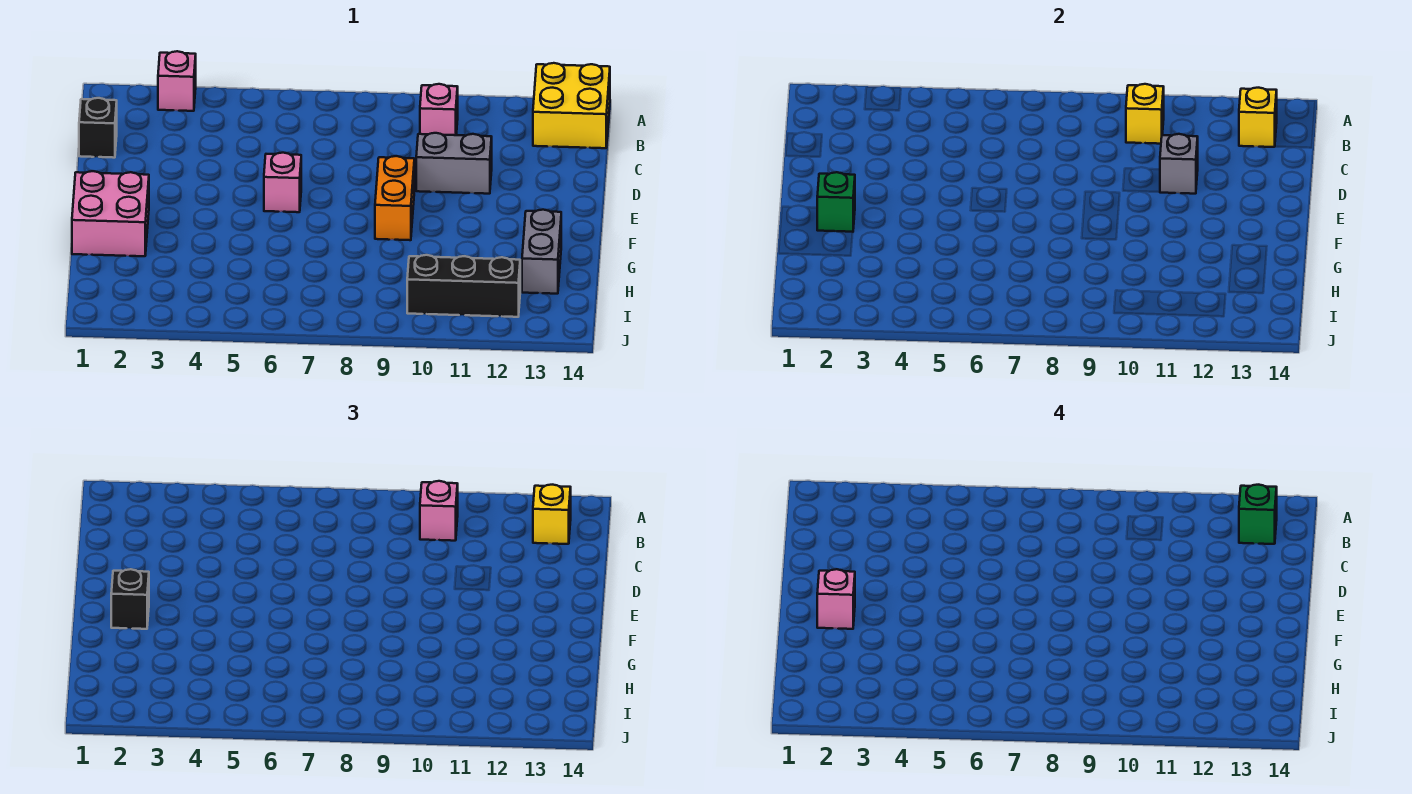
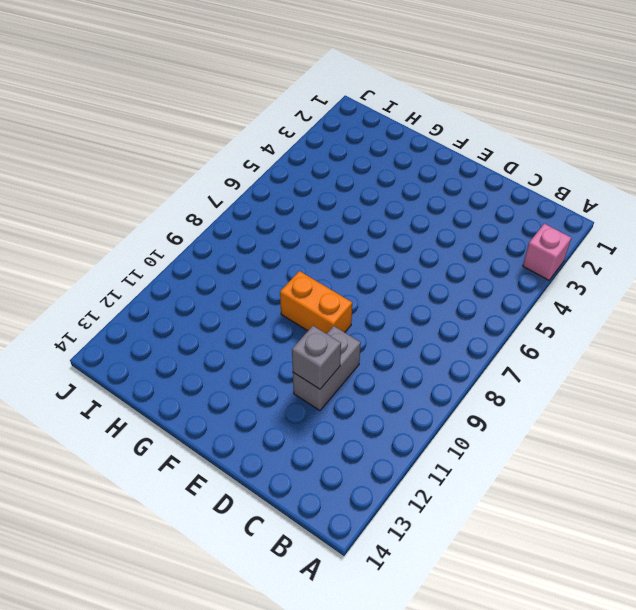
none -> yellow 2x2 brick [533,63,610,148]
none -> pink 1x1 brick [420,84,458,135]
none -> black 1x1 brick [79,98,117,158]

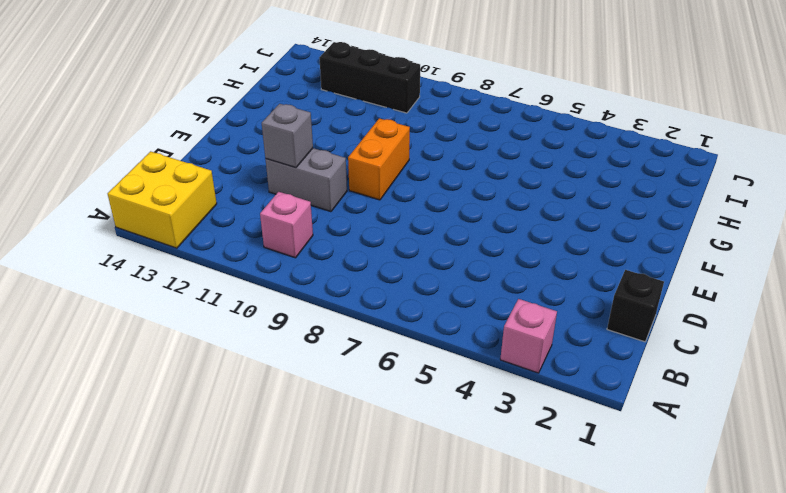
none -> pink 1x1 brick [264,153,301,212]
none -> pink 2x2 brick [72,171,149,256]
none -> grey 1x2 brick [522,210,561,294]

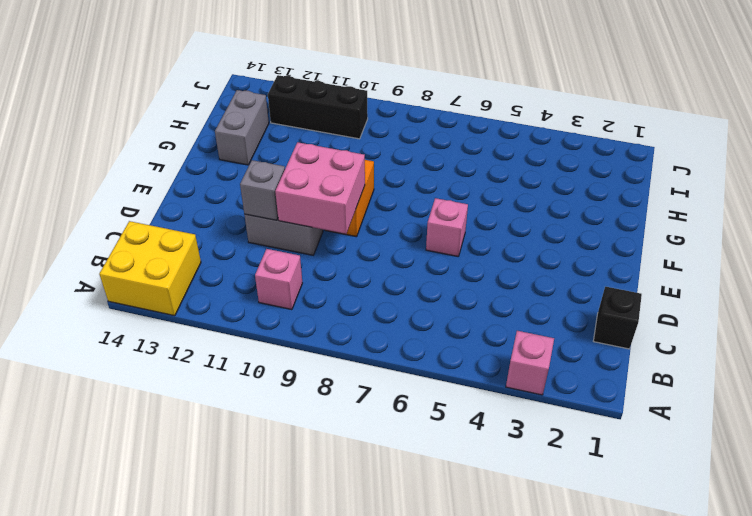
pink 2x2 brick [275,142,365,234] -> pink 2x2 brick moved to [72,171,149,256]
none -> yellow 1x1 brick [1126,84,1164,144]
none -> yellow 1x1 brick [1239,88,1277,147]
none -> green 1x1 brick [817,172,855,232]

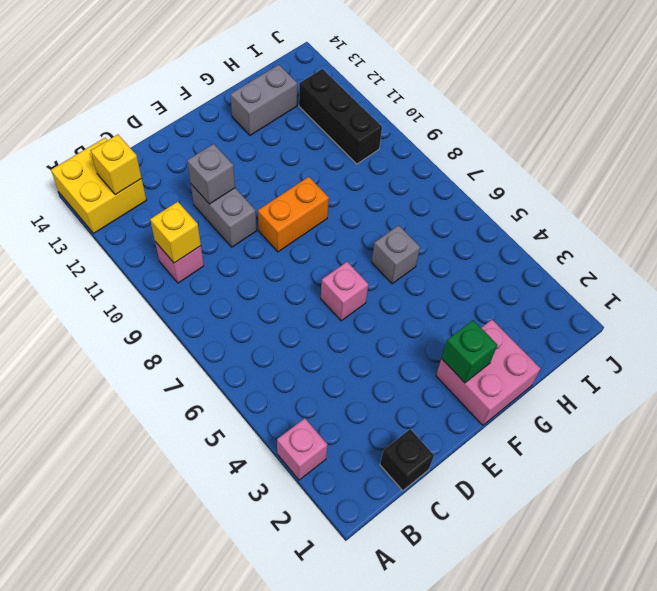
grey 1x1 brick [372,225,420,284] -> none
none -> pink 1x1 brick [420,481,458,541]
none -> yellow 1x1 brick [533,485,571,544]
none -> black 1x1 brick [111,569,149,629]

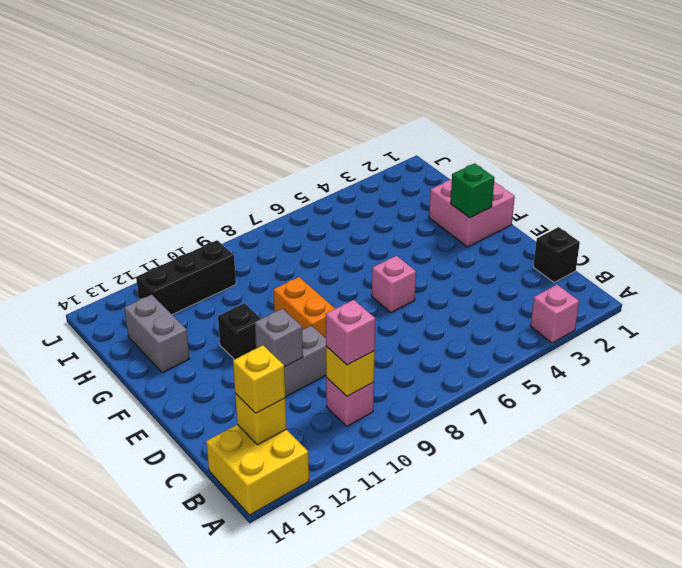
black 1x1 brick [218,303,261,360] -> black 1x1 brick moved to [111,569,149,629]
none -> green 1x1 brick [1239,485,1277,544]
none -> pink 1x1 brick [817,569,855,629]

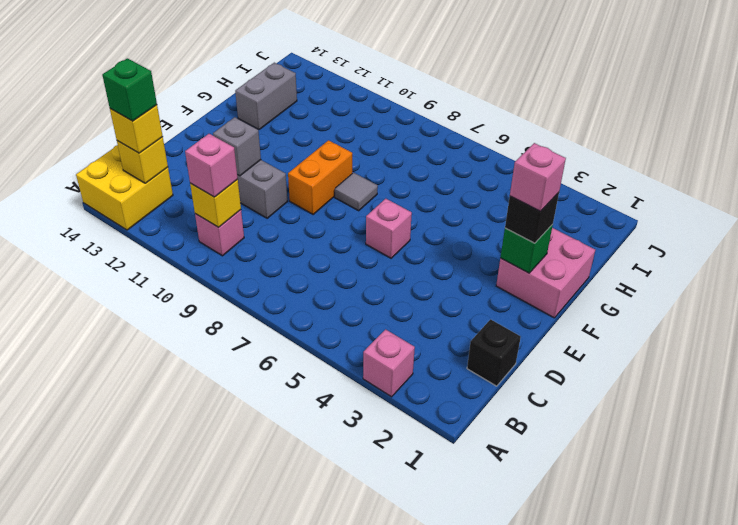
grey 1x1 tile [335,173,378,211] -> none
none -> black 1x3 brick [407,255,520,317]

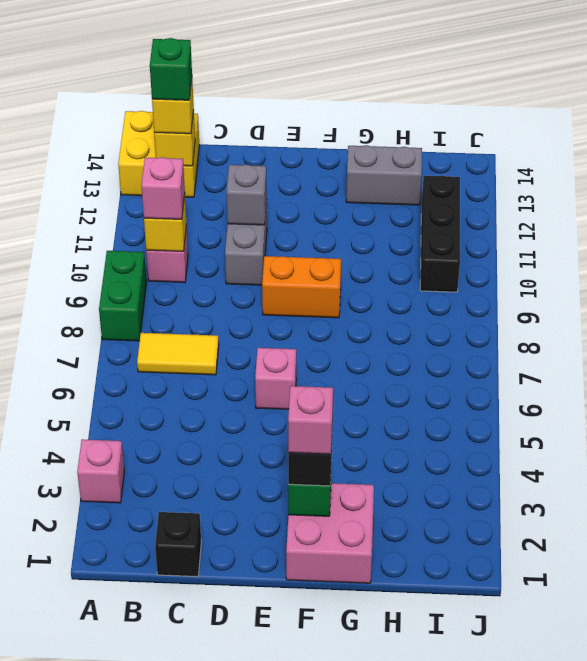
green 1x2 brick [99,251,146,341] -> none
yellow 1x2 tile [137,333,219,375] -> none

